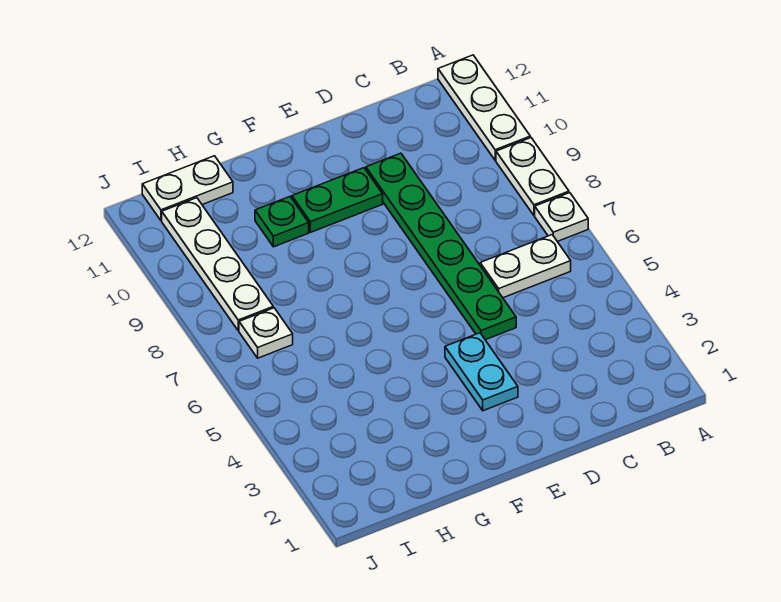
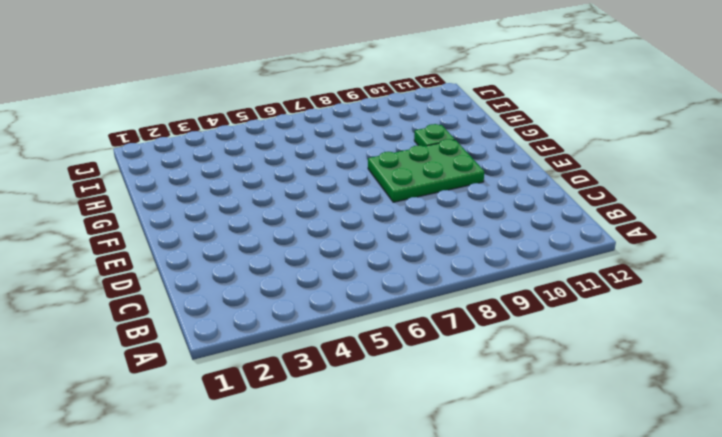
green 2x3 plate [368,139,484,202] -> green 1x2 plate [292,168,383,232]
none -> white 1x1 plate [535,193,588,242]
none -> white 1x2 plate [496,138,569,215]

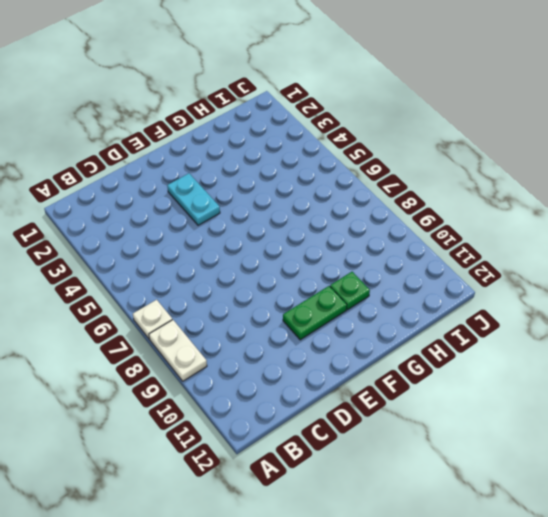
none -> white 1x3 plate [438,55,530,160]
none -> white 1x2 plate [480,235,571,298]

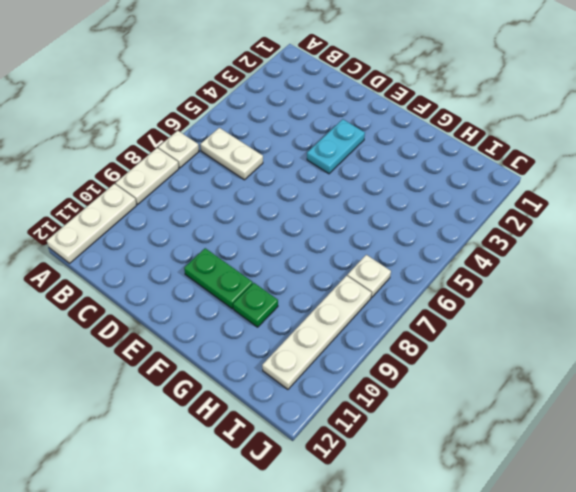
none -> green 1x6 plate [366,153,516,340]
none -> white 1x2 plate [142,156,233,221]

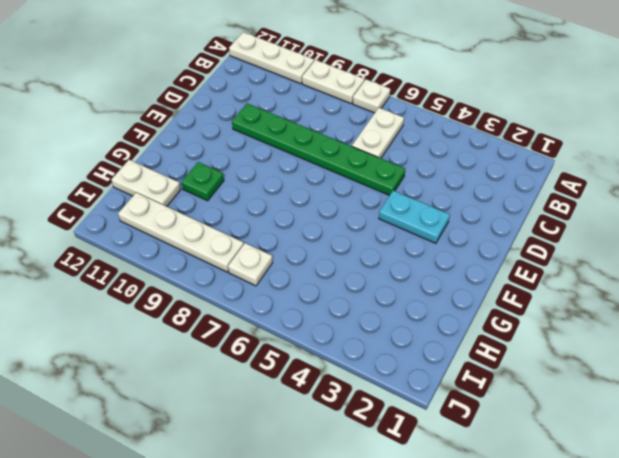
white 1x2 plate [111,160,181,206] -> white 1x2 plate turned to [142,156,233,221]
none -> green 1x2 plate [292,168,383,232]

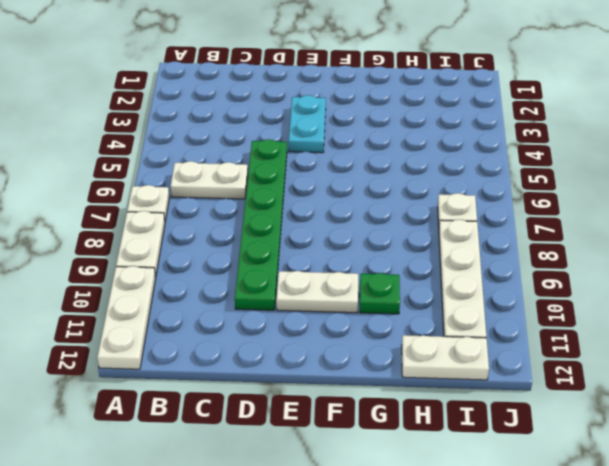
white 1x2 plate [276,271,358,313] -> green 1x2 plate [292,168,383,232]

